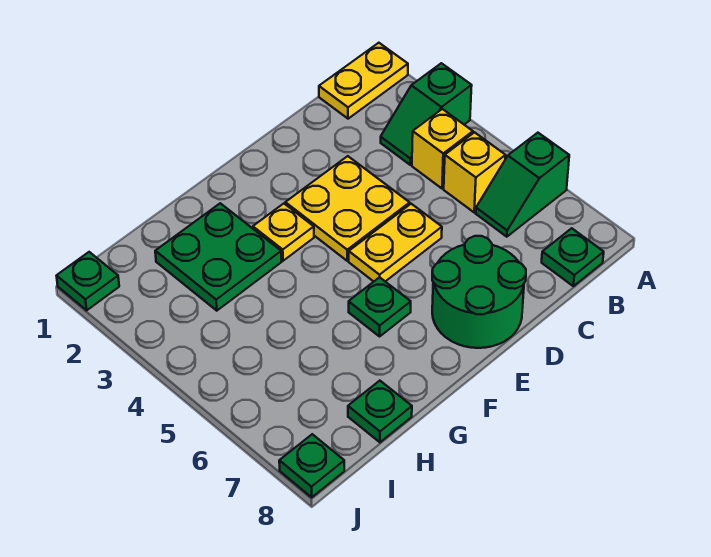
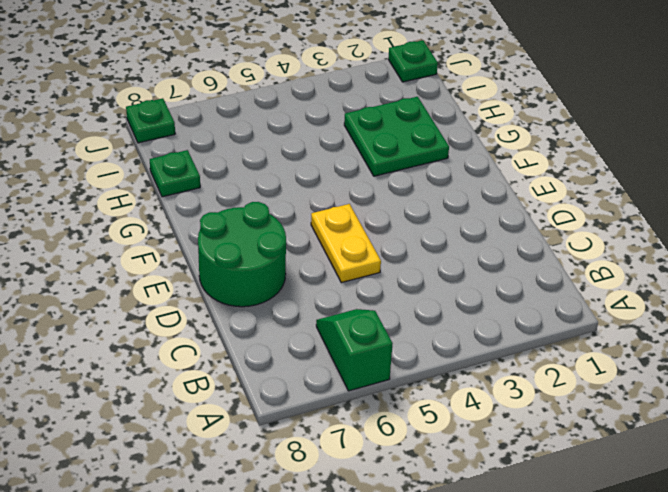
none -> yellow 1x2 plate [319,43,408,119]
none -> green 1x2 slope [381,63,472,165]
none -> yellow 1x1 brick [412,109,473,189]

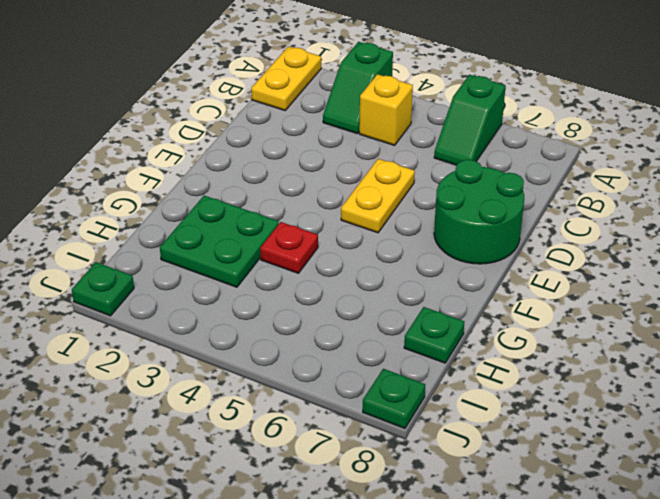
red 1x1 plate [260,222,318,273] -> none
none -> yellow 1x1 brick [444,132,506,212]
none -> green 1x1 plate [542,228,604,286]
none -> yellow 2x2 plate [285,156,410,261]

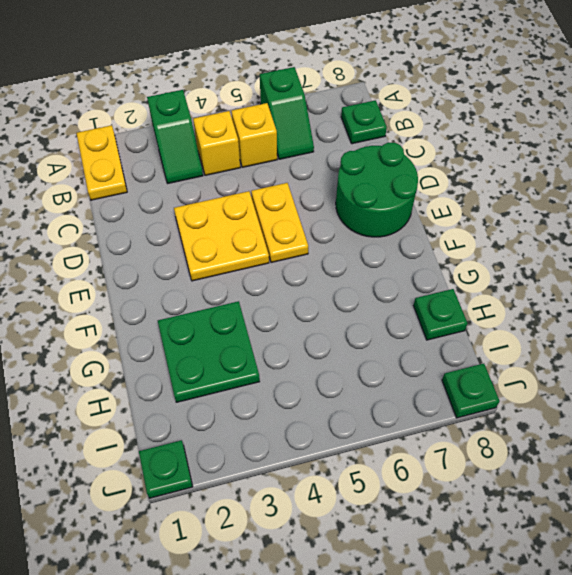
none -> yellow 1x1 plate [253,204,314,261]
none -> green 1x1 plate [349,277,411,336]

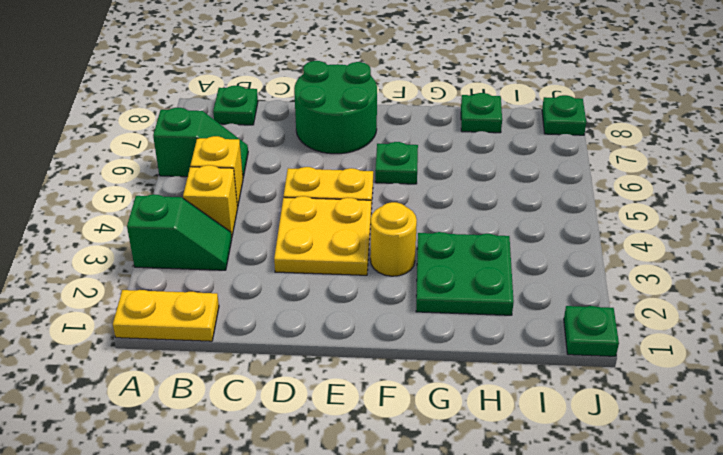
yellow 1x1 round brick [370,202,417,276] -> yellow 1x1 plate [253,204,314,261]

